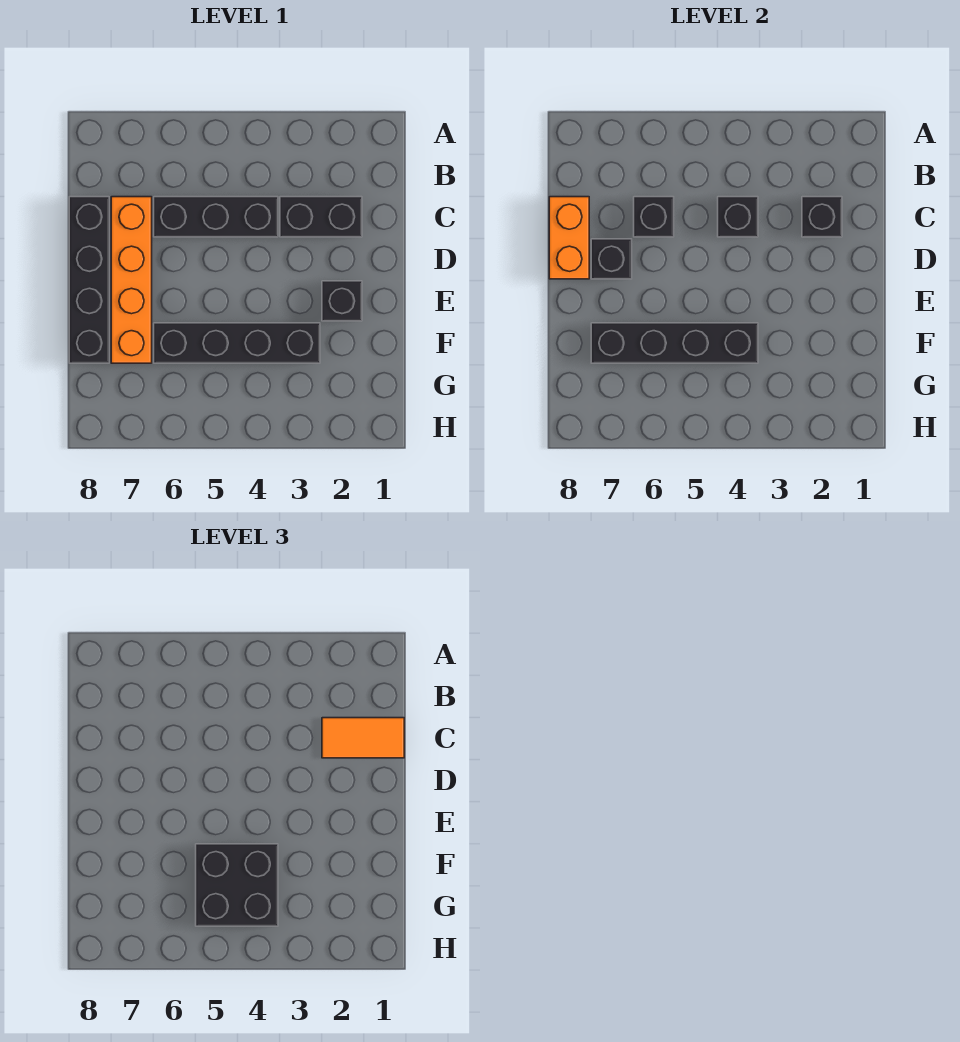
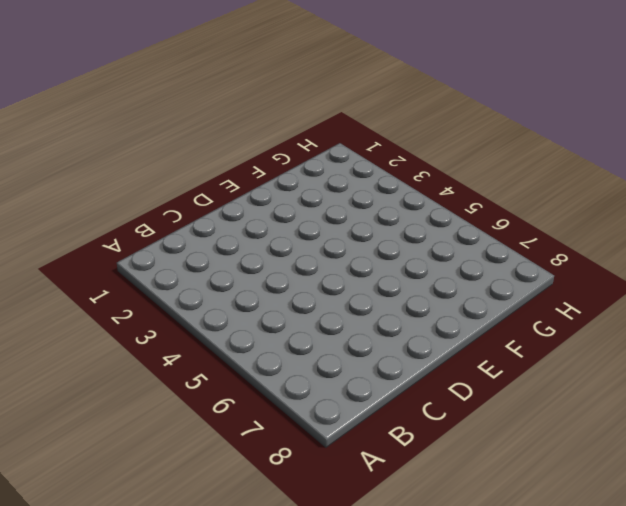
none -> black 1x2 brick [280,197,362,237]
none -> black 1x3 brick [154,197,278,237]
none -> orange 1x4 brick [111,197,152,363]

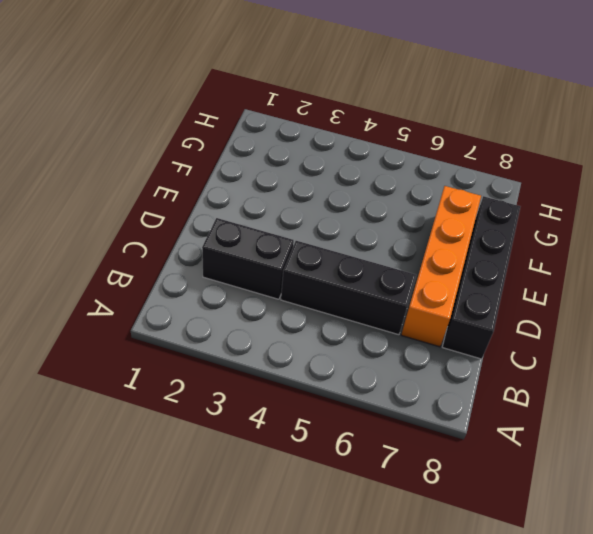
none -> black 1x1 brick [322,281,362,321]
none -> black 1x4 brick [154,323,320,363]
none -> black 1x1 brick [802,197,842,237]

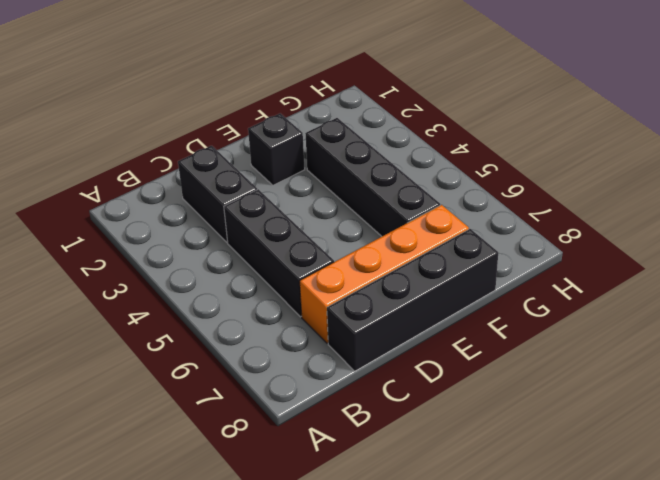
none -> black 1x1 brick [802,197,842,237]
none -> black 1x1 brick [718,197,758,237]
none -> black 1x1 brick [634,197,674,237]

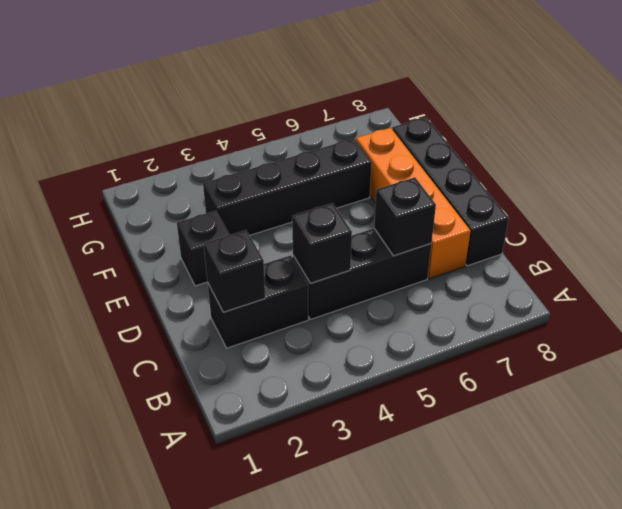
none -> orange 1x2 brick [549,197,589,279]
none -> black 1x1 brick [591,239,632,279]
none -> black 1x4 brick [591,323,758,363]

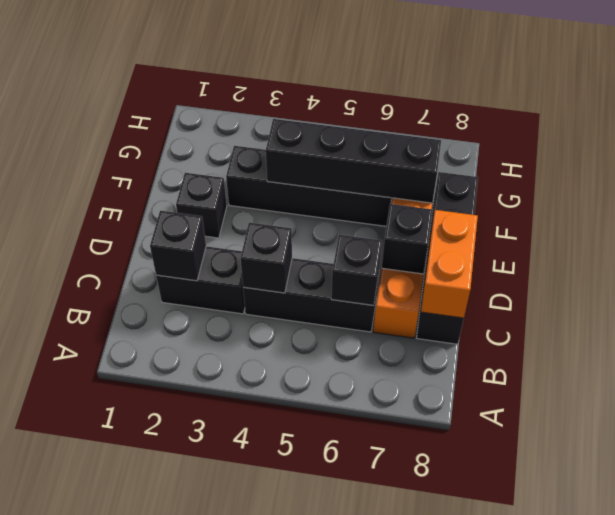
none -> orange 1x2 tile [322,718,404,758]
none -> black 2x2 brick [196,844,278,926]

